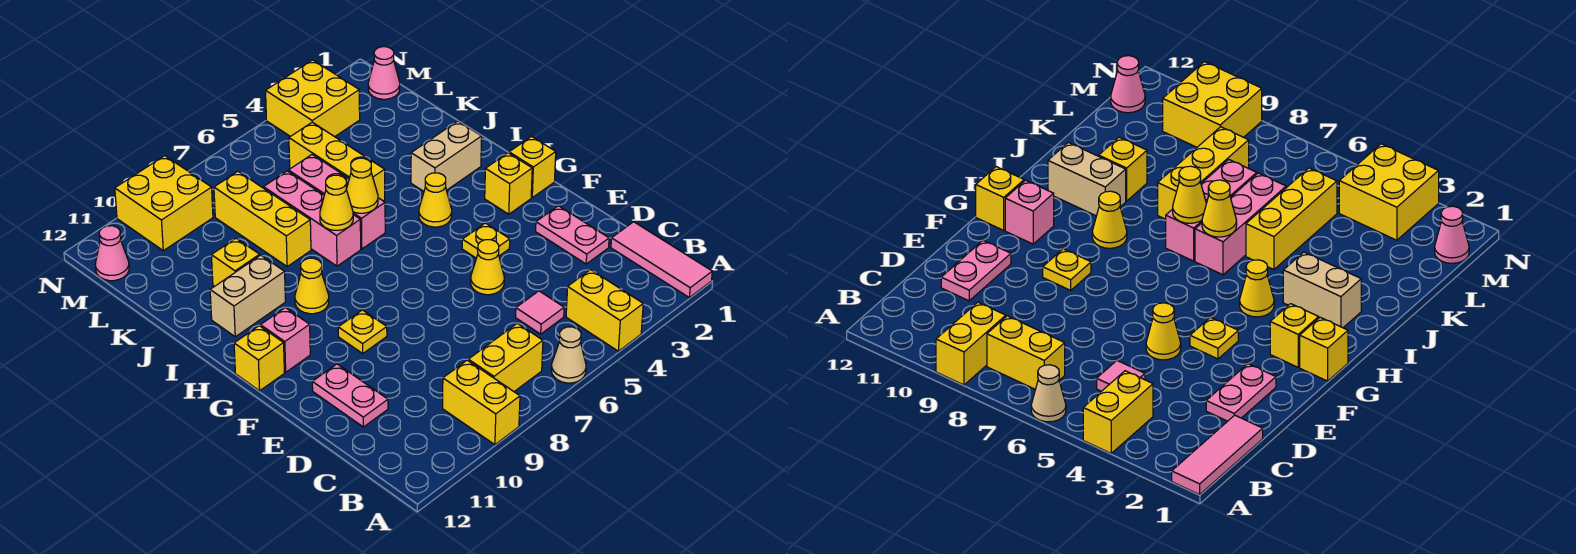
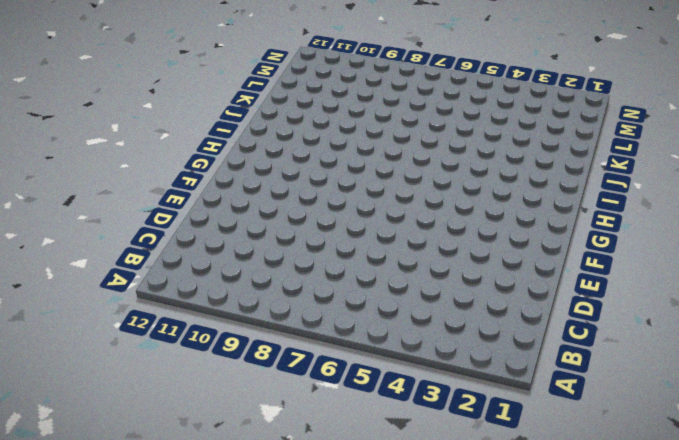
none -> pink 1x3 tile [611,222,712,298]
none -> yellow 1x2 brick [566,270,643,351]
none -> tan 1x1 cone [551,327,586,383]
none -> yellow 1x2 brick [442,360,520,445]

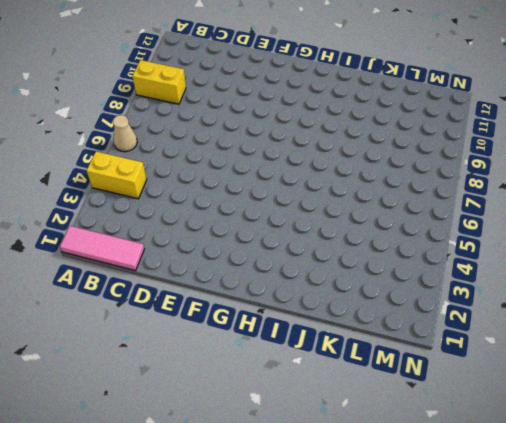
none -> yellow 1x2 brick [468,323,543,391]
none -> pink 1x1 tile [516,291,564,334]
none -> pink 1x2 plate [536,206,609,264]
none -> pink 1x2 plate [312,364,388,427]

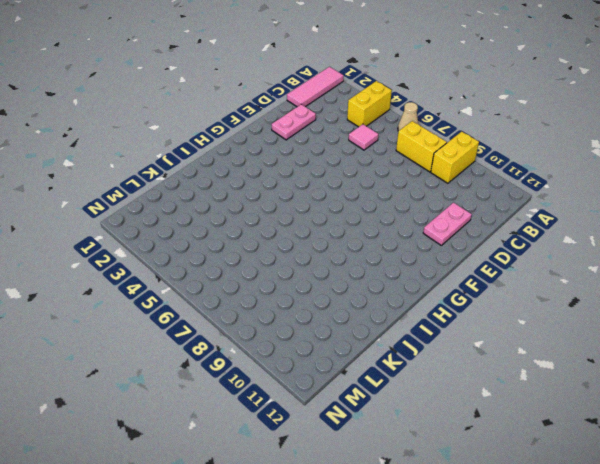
none -> yellow 1x1 cone [471,240,504,295]
none -> yellow 1x1 plate [462,223,510,258]
none -> yellow 1x1 plate [338,310,387,353]
none -> yellow 1x1 brick [509,137,556,197]

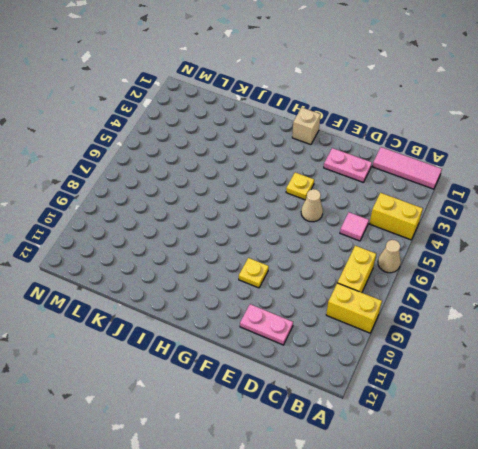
tan 1x1 cone [301,189,323,222] -> yellow 1x1 cone [471,240,504,295]
tan 1x1 brick [292,108,321,145] -> yellow 1x1 brick [509,137,556,197]
none -> yellow 1x1 brick [485,153,532,214]
none -> pink 1x1 brick [261,308,310,372]
none -> yellow 1x1 brick [234,326,284,391]
none -> yellow 1x1 cone [419,173,452,227]

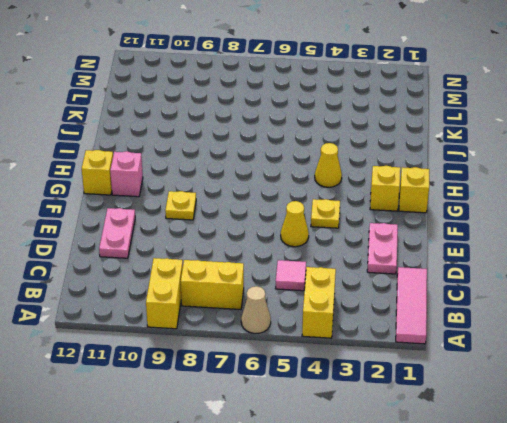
none -> yellow 1x1 cone [295,258,329,314]
none -> tan 1x2 brick [411,121,482,191]
none -> pink 1x3 brick [288,155,385,249]
none -> pink 1x3 brick [263,171,361,266]

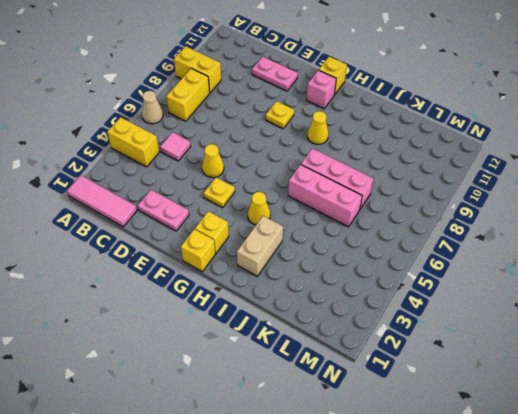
none -> tan 1x2 brick [210,255,285,337]
none -> yellow 1x3 brick [289,122,385,201]
none -> yellow 1x3 brick [214,171,311,266]
none -> yellow 1x1 brick [211,238,260,287]

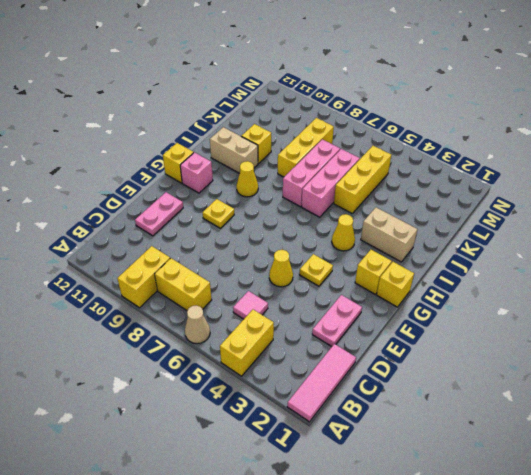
none -> pink 1x1 cone [368,47,400,99]
none -> yellow 2x2 brick [266,60,360,137]
none -> yellow 2x2 brick [115,156,213,251]
none -> pink 1x1 cone [95,226,129,281]

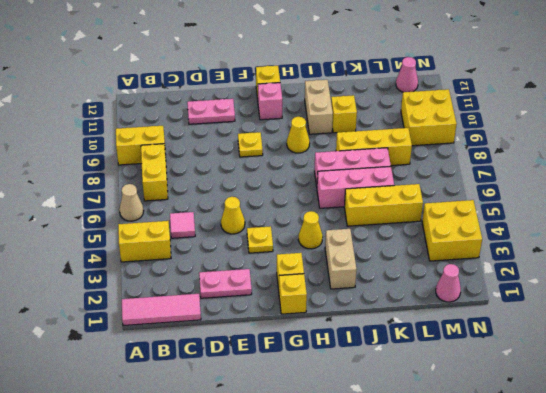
none -> yellow 1x1 cone [346,158,378,213]
none -> yellow 1x1 cone [320,175,353,230]

